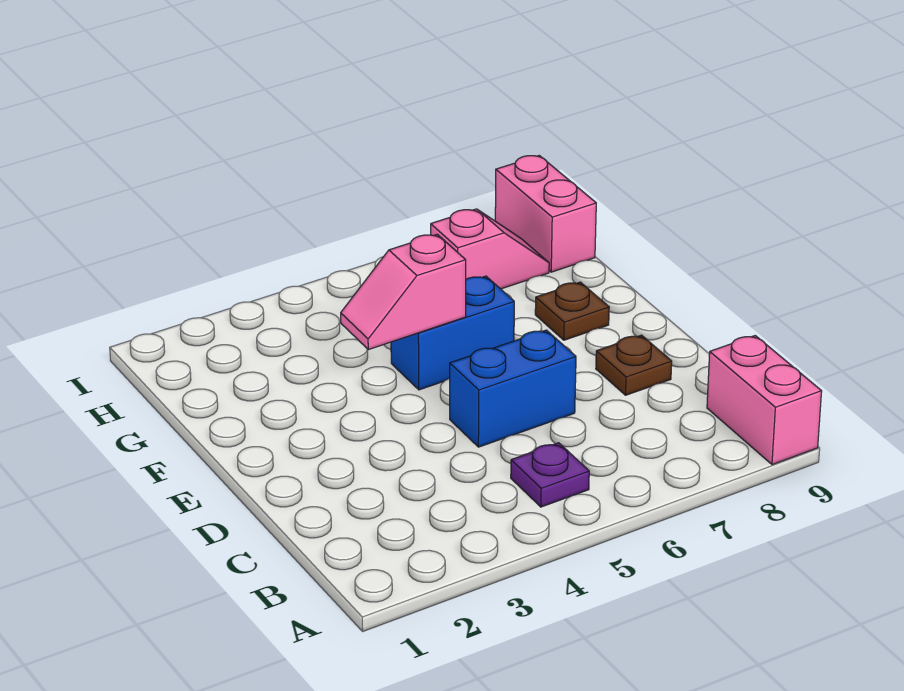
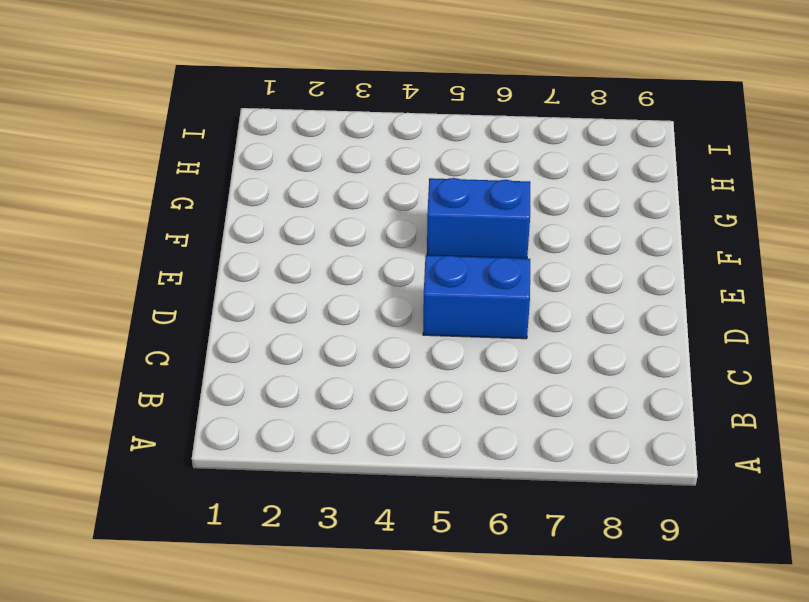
none -> pink 1x2 brick [707,336,822,465]
none -> purple 1x1 plate [511,443,589,507]

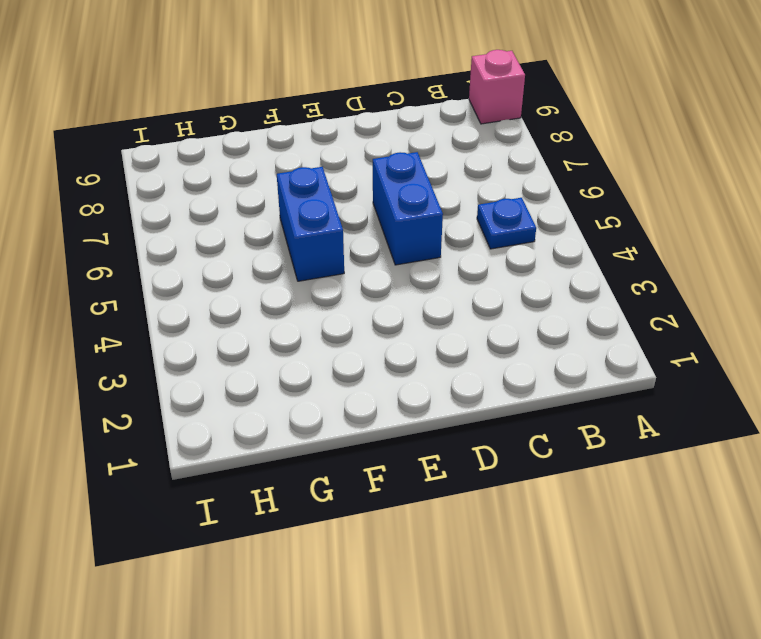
pink 1x1 brick [469,50,525,124] -> pink 1x2 brick [707,336,822,465]
blue 1x1 plate [477,198,536,249] -> purple 1x1 plate [511,443,589,507]
none -> brown 1x1 plate [596,335,672,395]
none -> brown 1x1 plate [535,282,609,340]

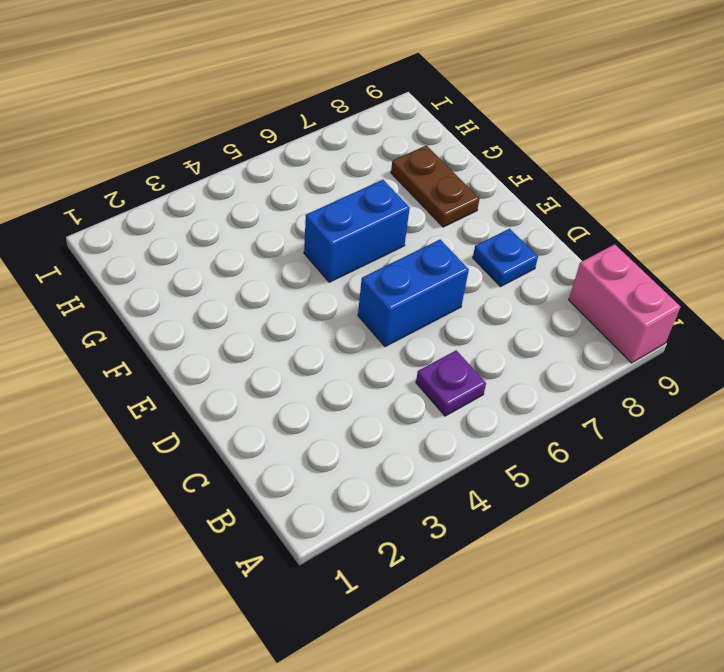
blue 1x1 plate [473,229,538,287] -> brown 1x1 plate [596,335,672,395]
brown 1x2 plate [391,146,479,227] -> brown 1x1 plate [535,282,609,340]
none -> pink 1x2 slope [431,209,549,289]
none -> pink 1x2 brick [495,156,596,272]

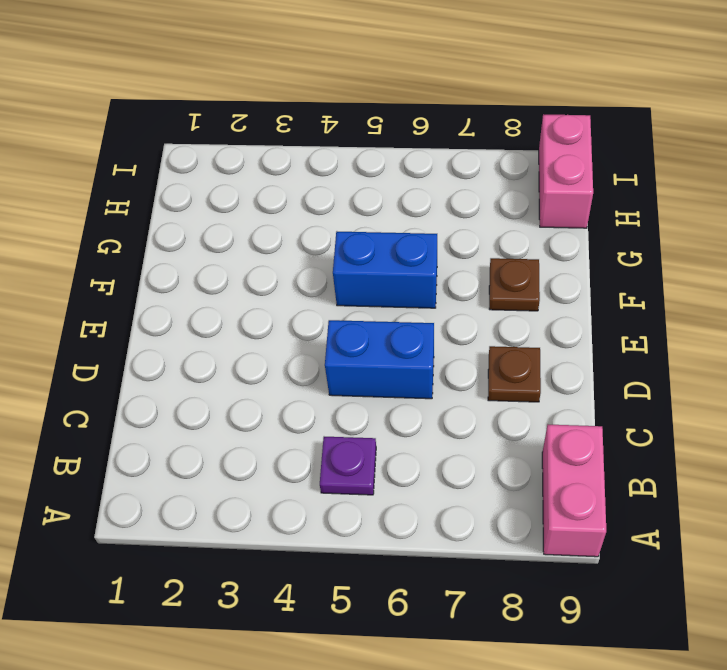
none -> pink 1x2 slope [431,209,549,289]
none -> pink 1x2 slope [341,234,466,350]

